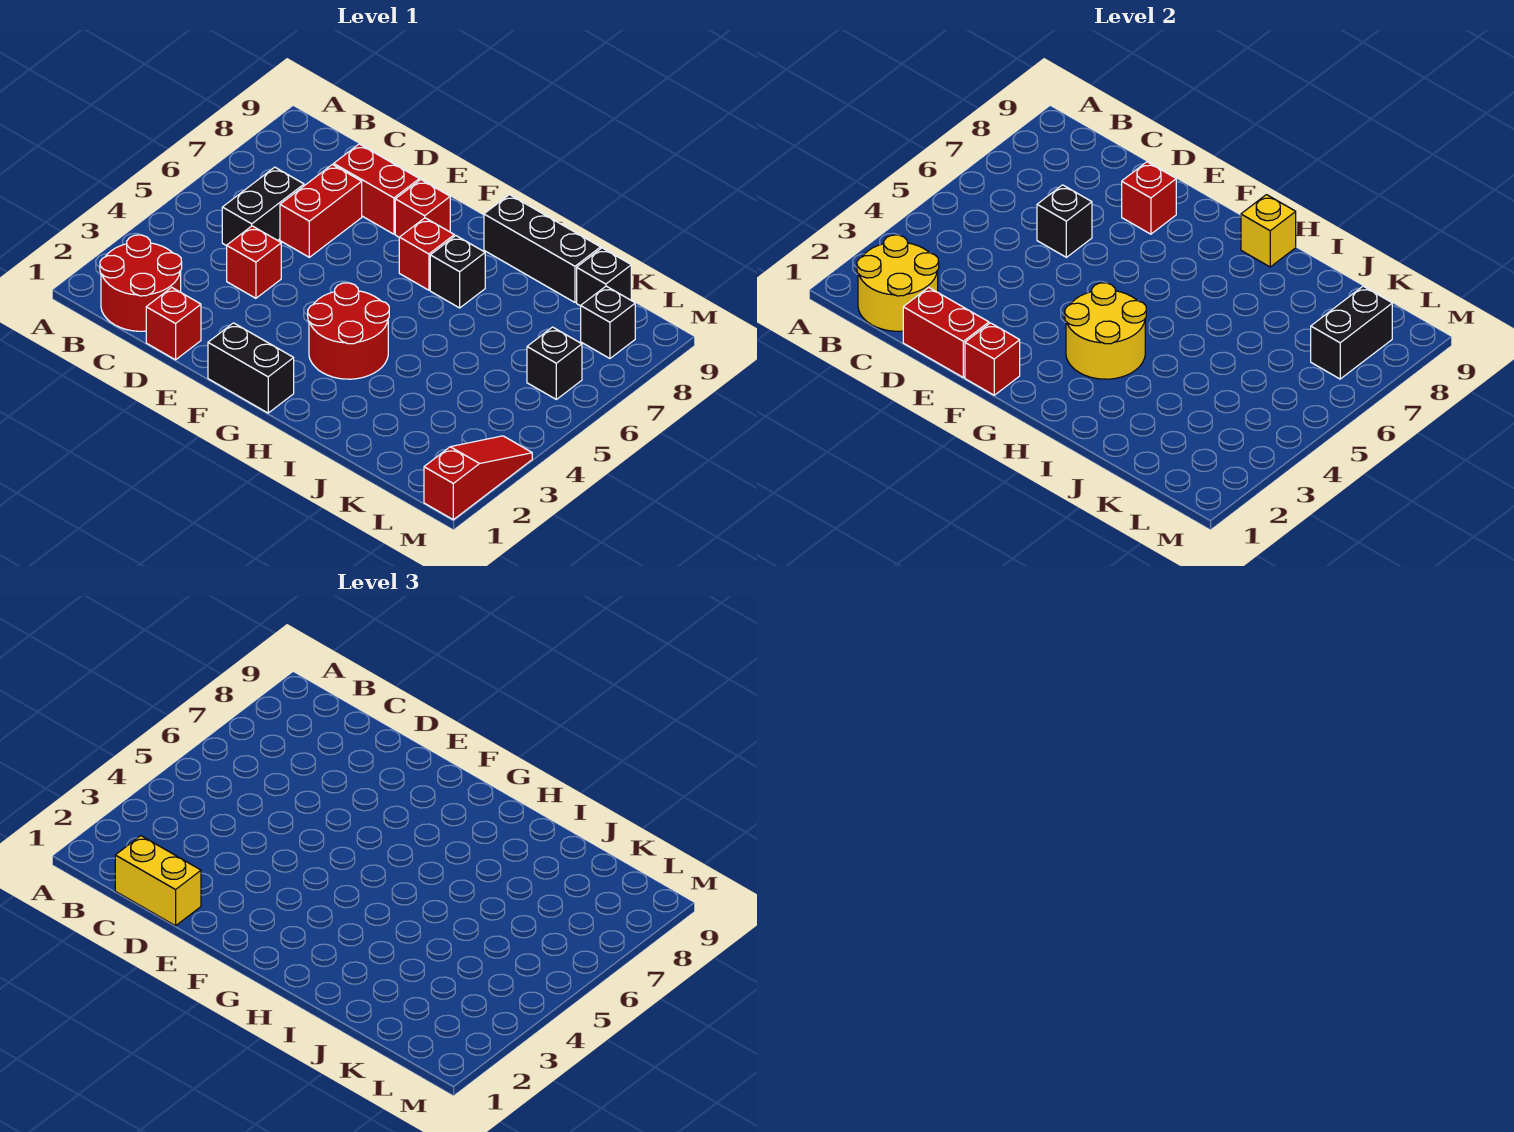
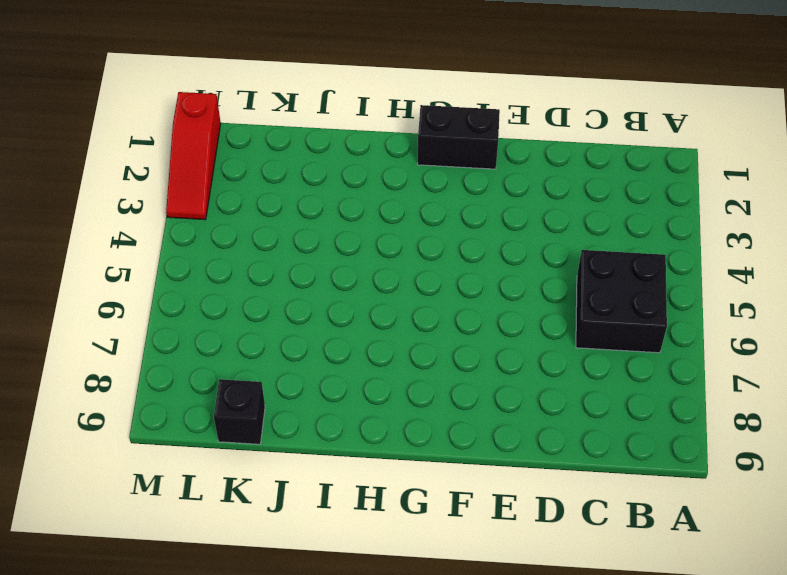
black 2x2 brick [576,250,667,353] -> black 1x2 brick [222,167,304,246]
none -> red 2x2 round brick [100,235,182,331]
none -> red 1x1 brick [146,287,201,360]
none -> red 1x1 brick [227,226,281,298]

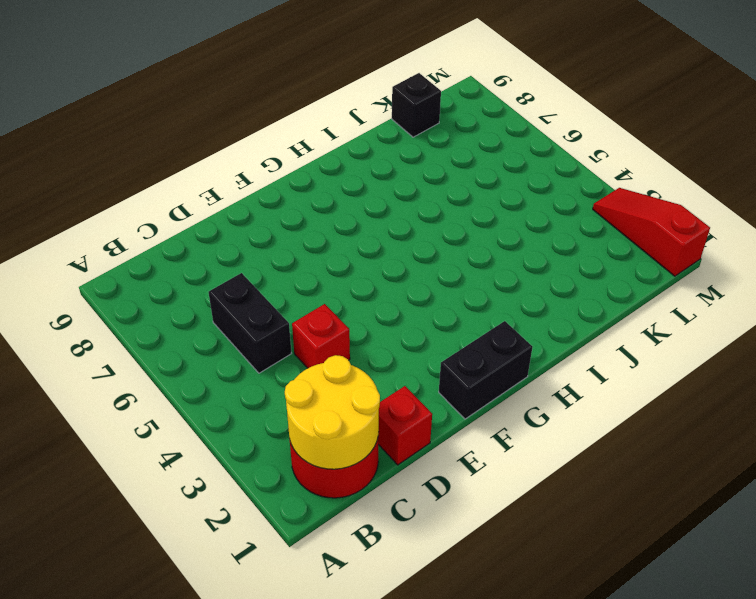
none -> red 1x2 brick [280,165,362,257]
none -> red 1x2 brick [334,144,419,234]
none -> red 1x1 brick [395,180,450,237]

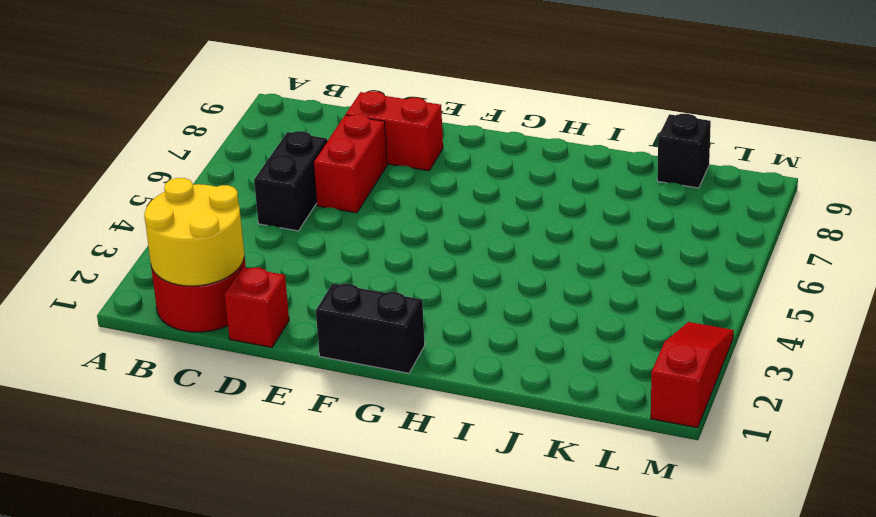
none -> red 1x1 brick [227,226,281,298]
none -> red 1x1 brick [395,180,450,237]
none -> red 2x2 round brick [308,283,389,379]

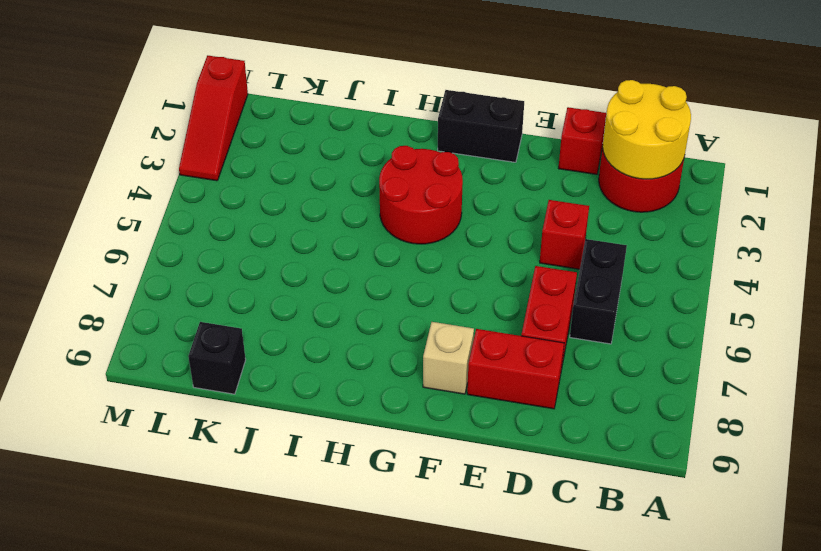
tan 1x1 brick [423,322,474,394] -> red 1x1 brick [395,180,450,237]
none -> red 1x1 brick [399,218,454,290]
none -> black 1x1 brick [430,236,485,308]
none -> black 1x3 brick [484,195,601,302]

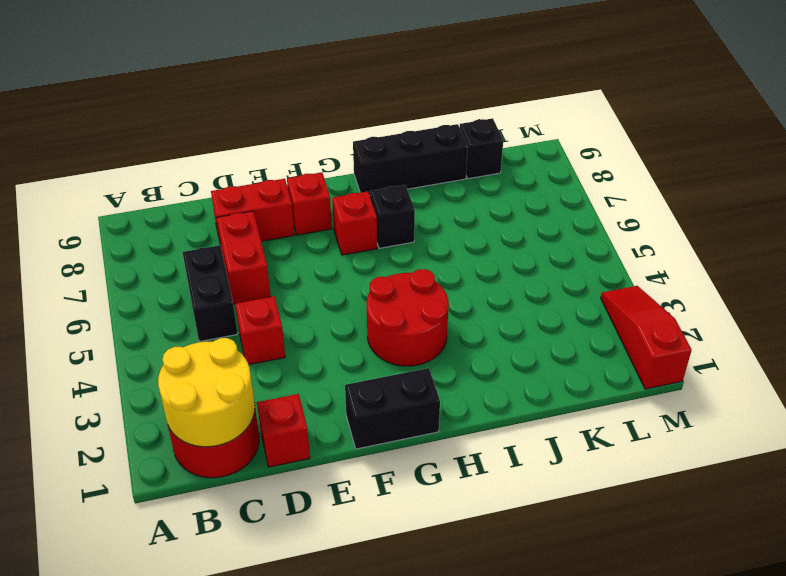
none -> black 1x1 brick [527,327,582,399]
none -> black 1x1 brick [581,286,635,358]
none -> red 1x2 brick [903,287,989,377]

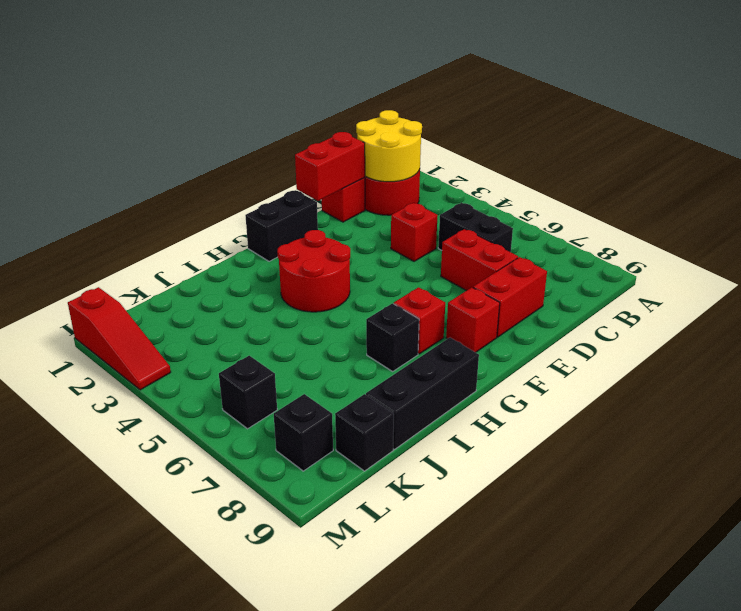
none -> black 1x1 brick [1037,185,1092,257]
none -> red 1x1 brick [1122,162,1176,234]
none -> red 1x1 brick [965,323,1020,395]

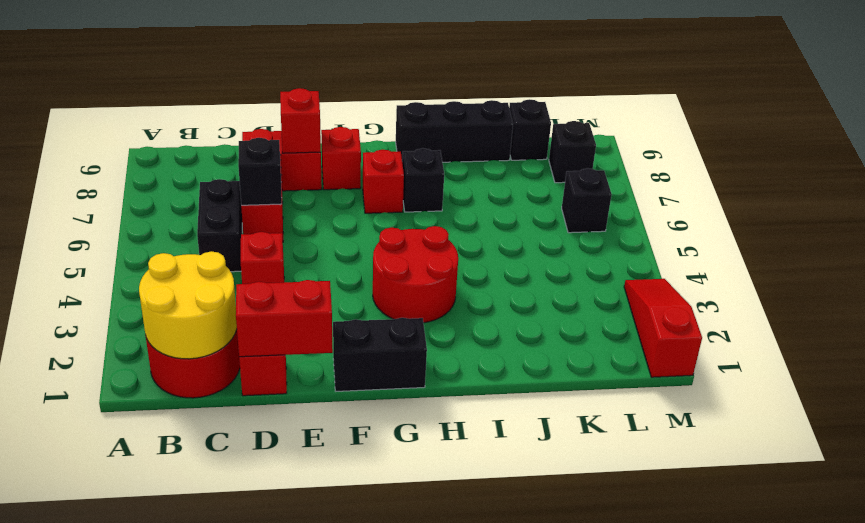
none -> red 1x1 brick [965,323,1020,395]
none -> yellow 2x2 round brick [1065,283,1146,379]
none -> yellow 1x1 brick [1241,195,1296,267]

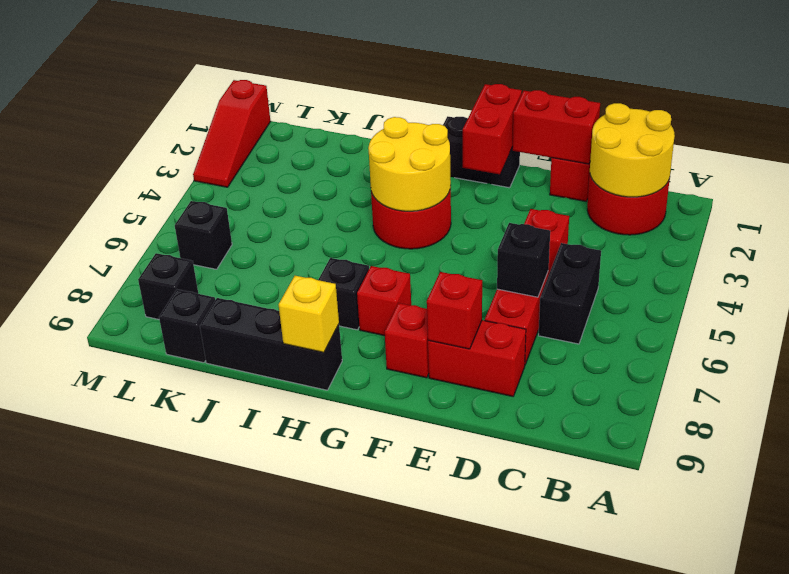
red 1x2 brick [463,84,522,174] -> red 1x1 brick [965,323,1020,395]
none -> black 1x2 brick [1311,286,1392,379]
none -> yellow 1x2 brick [115,836,201,926]

